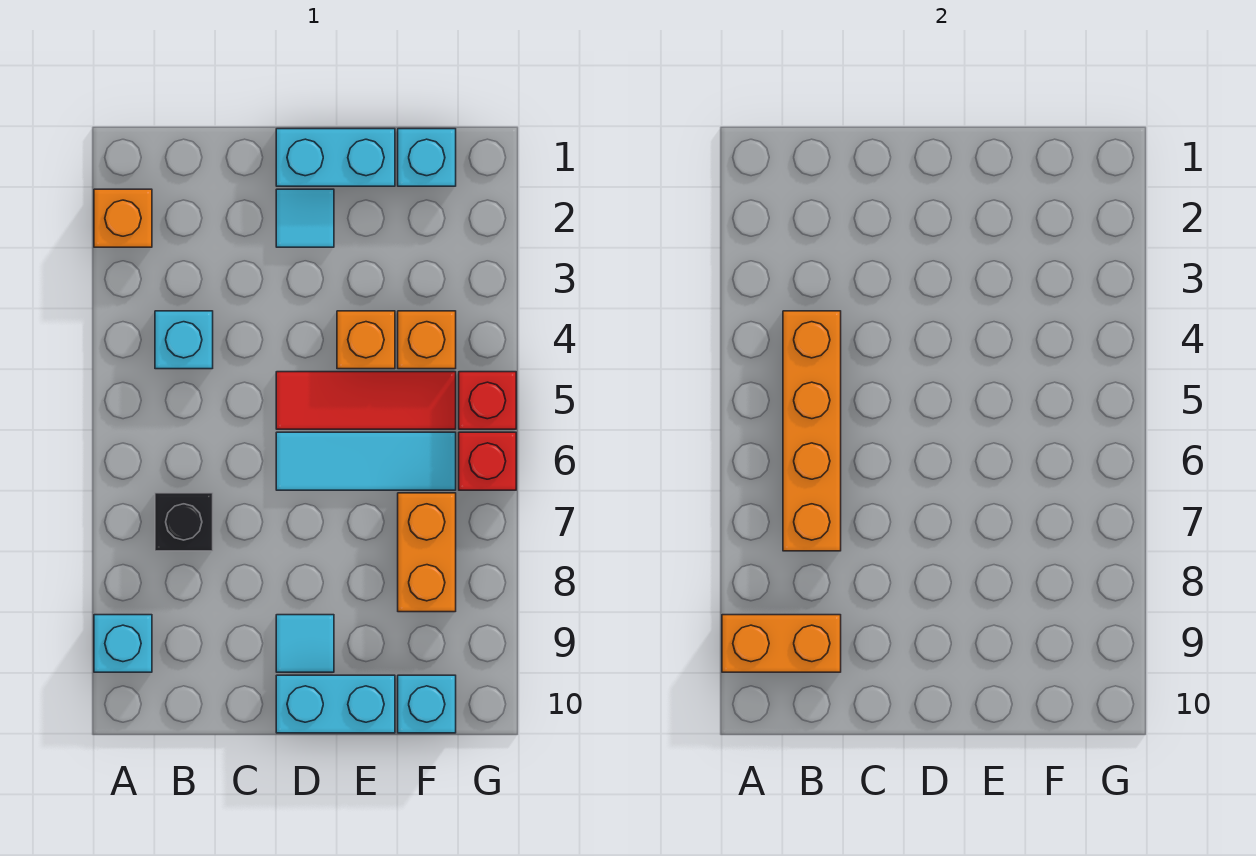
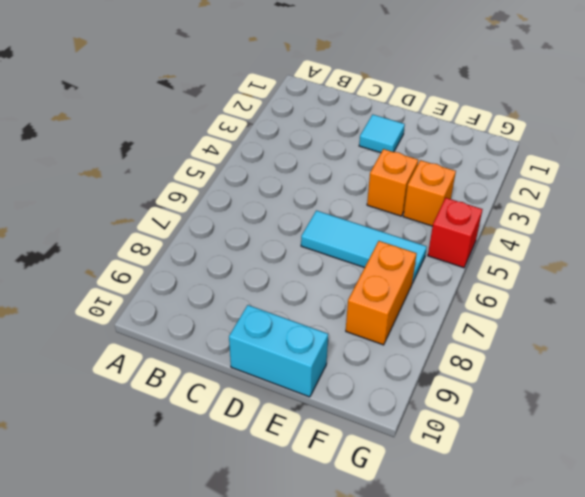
none -> orange 1x1 brick [94,189,152,247]
none -> cyan 1x1 brick [94,615,152,672]
none -> cyan 1x1 brick [155,311,213,369]

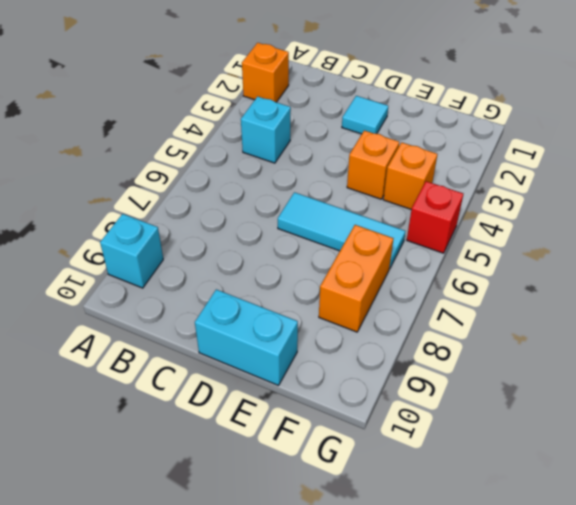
none -> black 1x1 brick [155,493,213,551]
none -> cyan 1x2 brick [276,129,395,186]
none -> red 1x3 tile [276,372,456,429]

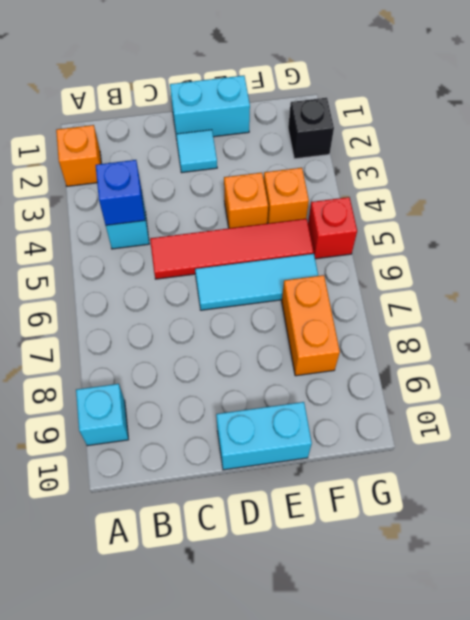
blue 1x1 brick [96,160,145,225] -> orange 1x4 brick [783,311,841,551]
red 1x4 tile [150,219,313,279] -> red 1x3 tile [276,372,456,429]
black 1x1 brick [288,98,334,159] -> black 1x1 brick moved to [155,493,213,551]
none -> cyan 1x1 tile [276,615,334,672]
none -> cyan 1x1 brick [398,129,456,186]
none -> cyan 1x1 brick [398,675,456,733]

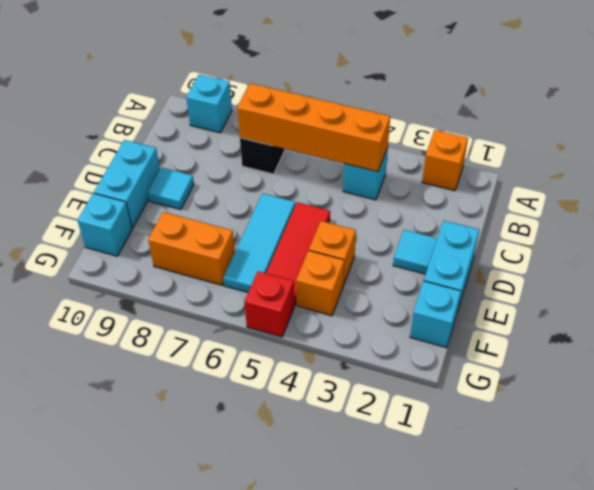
none -> red 1x1 brick [459,432,516,490]
none -> orange 1x2 brick [722,615,841,672]

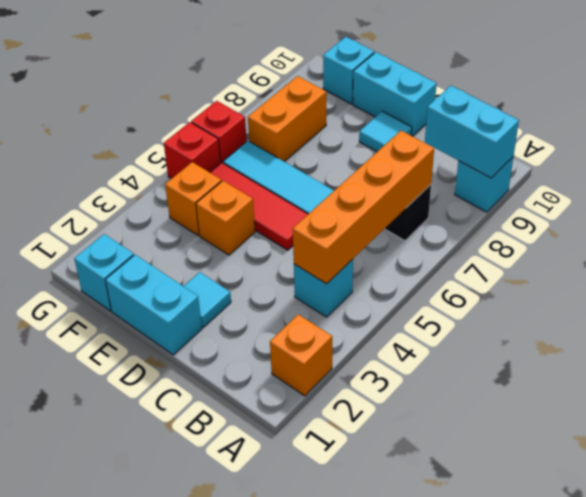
cyan 1x2 brick [425,86,519,178] -> orange 1x2 brick [722,615,841,672]

